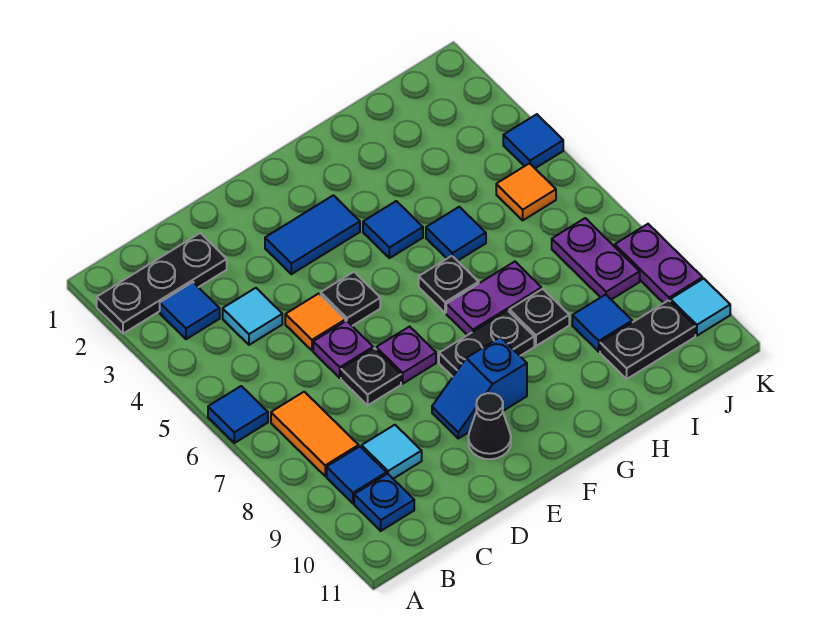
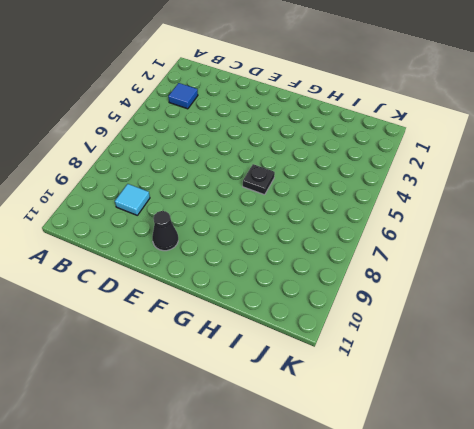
none -> black 1x3 plate [97,233,227,334]
none -> blue 1x1 tile [208,386,268,443]
none -> orange 1x2 tile [271,392,359,476]

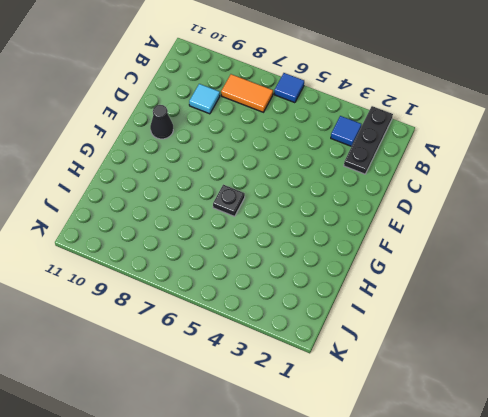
none -> blue 1x1 tile [327,446,386,503]
none -> blue 1x1 plate [354,474,414,531]
none -> cyan 1x1 tile [223,288,282,345]

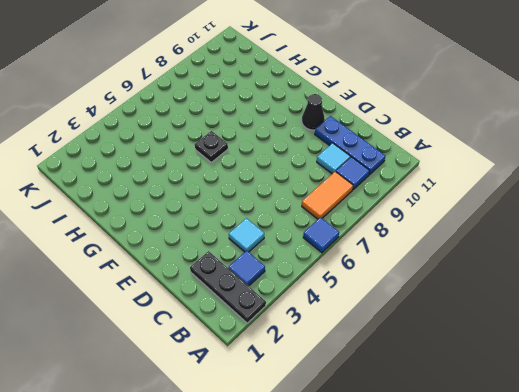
blue 1x3 plate [315,116,385,175] -> blue 1x1 plate [354,474,414,531]
none -> orange 1x1 tile [285,294,345,351]
none -> purple 1x1 plate [313,321,373,378]
none -> black 1x1 plate [341,348,401,405]

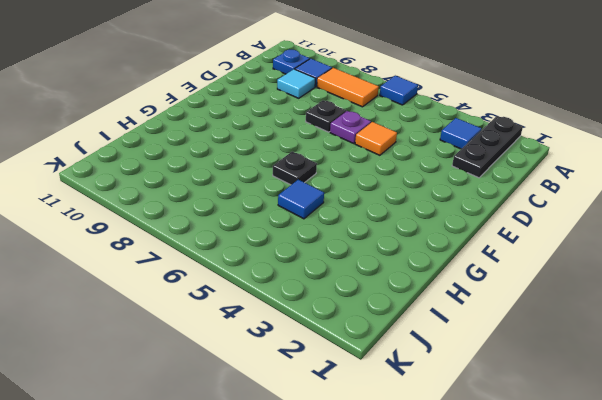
none -> cyan 1x1 tile [223,288,282,345]
none -> blue 1x2 tile [265,195,360,274]
none -> black 1x1 plate [321,272,380,326]

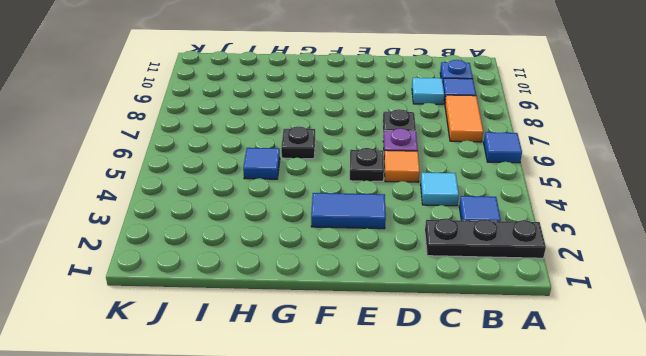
none -> purple 1x1 plate [376,327,436,384]
none -> blue 1x2 slope [432,337,527,438]
none -> black 1x1 cone [468,393,511,459]

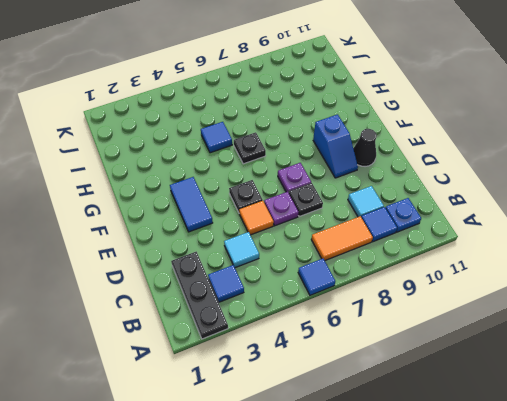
none -> black 1x2 plate [439,311,534,377]
none -> blue 1x1 tile [363,201,423,258]
none -> purple 1x2 plate [446,262,541,335]

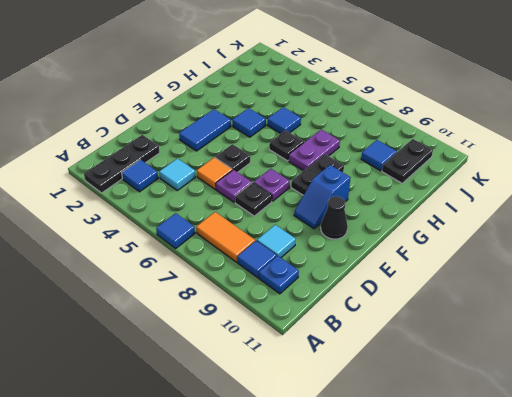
none -> black 1x1 plate [509,289,569,346]
none -> orange 1x1 tile [496,163,556,220]
none -> purple 1x2 plate [552,218,640,300]

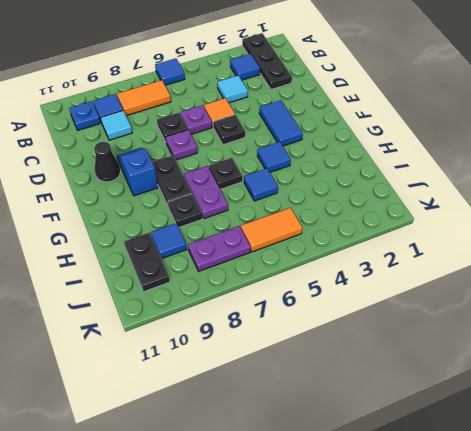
orange 1x2 tile [241,208,302,252] -> orange 1x1 tile [496,163,556,220]
none -> blue 1x1 tile [503,114,563,168]
none -> purple 1x2 plate [615,224,702,303]
none -> cyan 1x1 tile [670,279,730,336]

